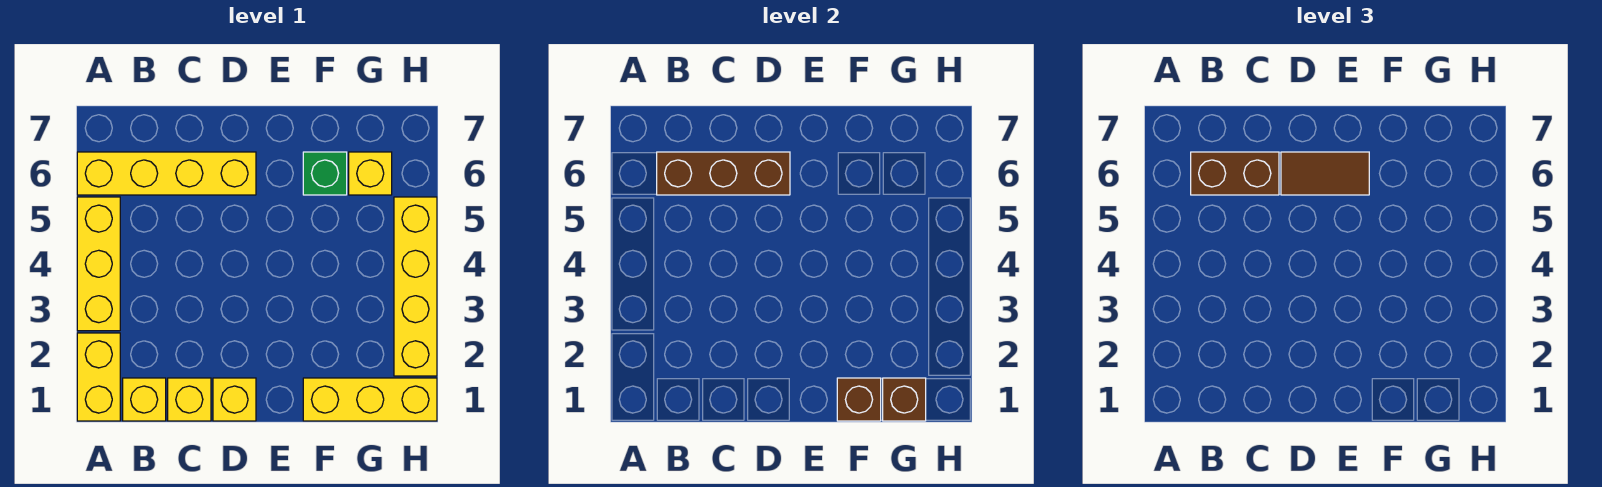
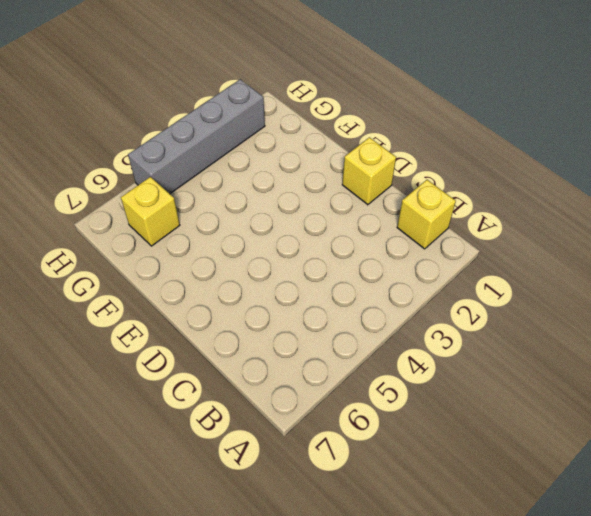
grey 1x4 brick [128,79,265,194] -> yellow 1x4 brick [394,197,437,376]
none -> yellow 1x2 brick [77,333,120,421]
none -> yellow 1x3 brick [77,197,120,331]
none -> yellow 1x4 brick [77,152,256,195]

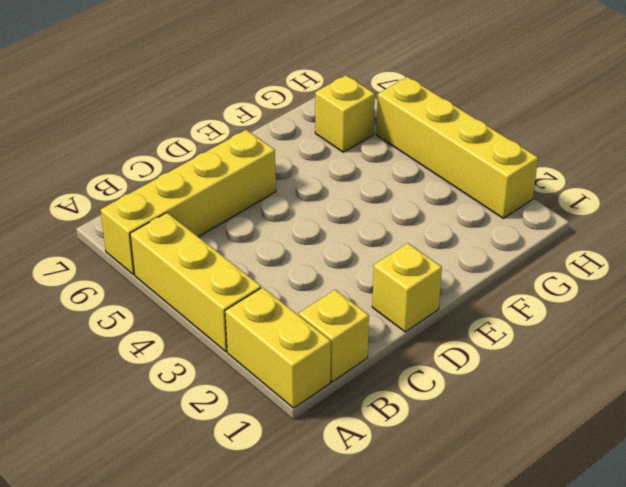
none -> yellow 1x1 brick [168,378,211,421]
none -> yellow 1x3 brick [303,378,437,421]
none -> green 1x1 brick [303,152,347,195]

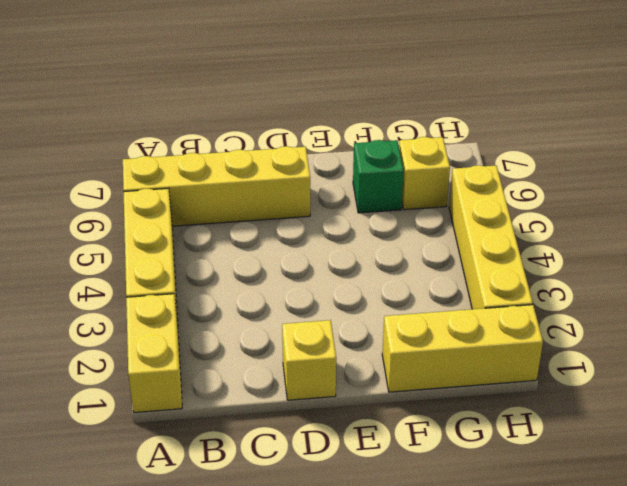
none -> yellow 1x1 brick [123,378,166,421]
none -> yellow 1x1 brick [168,378,211,421]
none -> brown 1x3 brick [657,152,790,195]

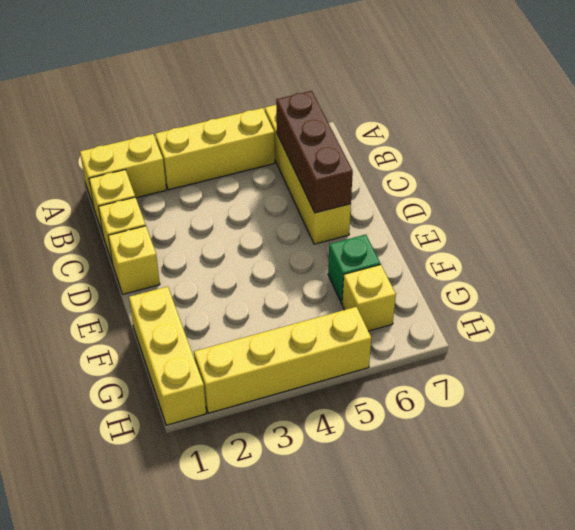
none -> brown 1x1 brick [837,378,881,421]
none -> brown 1x1 brick [883,378,926,421]
none -> brown 1x2 brick [1191,152,1279,195]

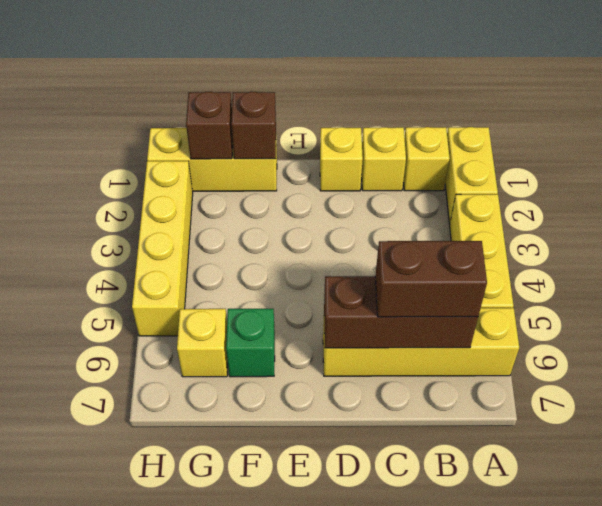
none -> brown 1x2 tile [1281,152,1369,195]

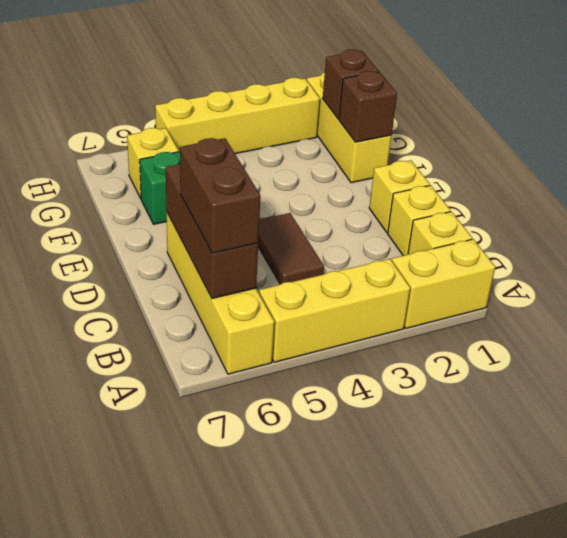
brown 1x2 tile [258,213,324,284] -> brown 1x2 tile moved to [1281,152,1369,195]

